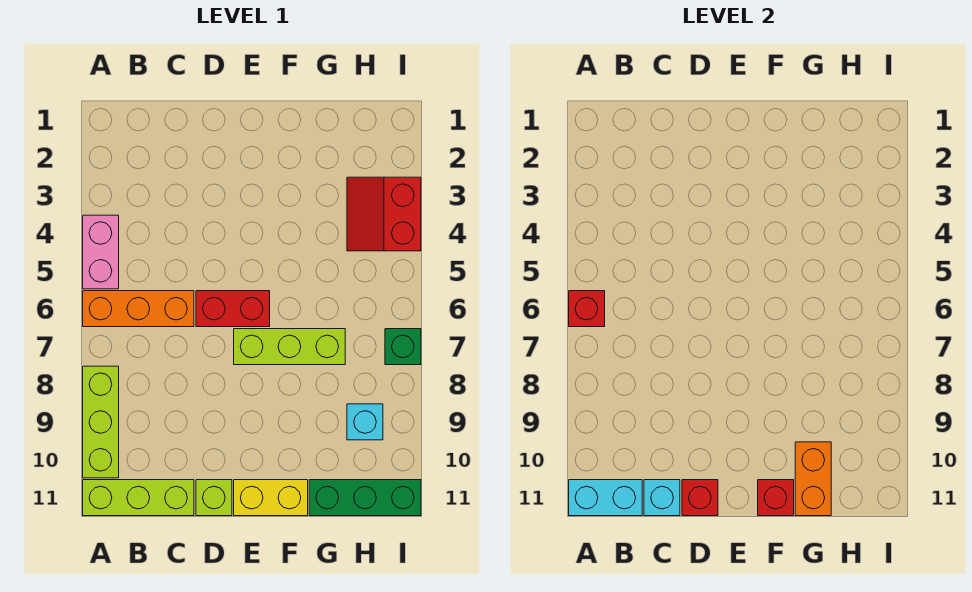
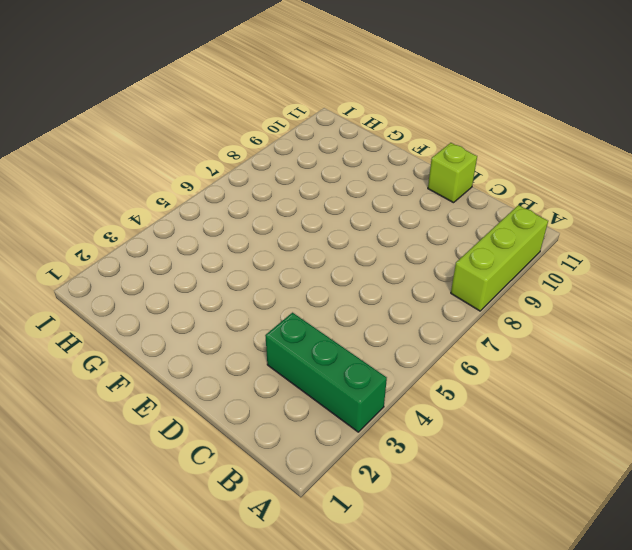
green 1x3 brick [265,313,387,432] -> green 1x3 brick moved to [309,480,421,516]
none -> pink 1x2 brick [83,215,119,289]
none -> orange 1x3 brick [83,291,194,327]
none -> lime 1x3 brick [83,480,194,516]

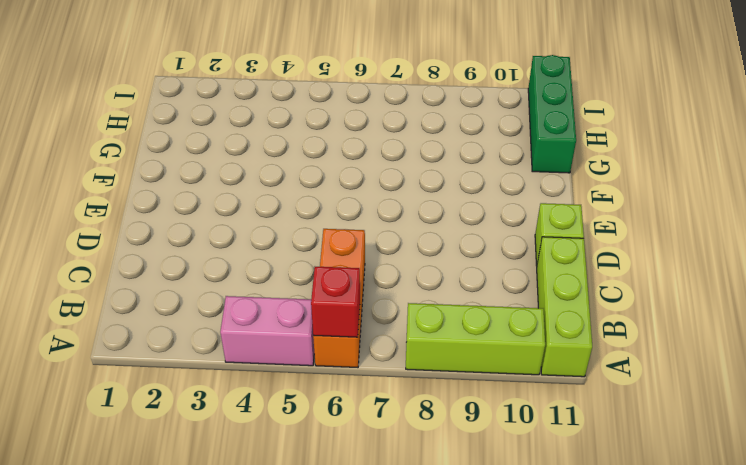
none -> red 1x2 brick [196,291,270,327]
none -> lime 1x3 brick [234,329,345,365]
none -> yellow 1x2 brick [234,480,308,516]

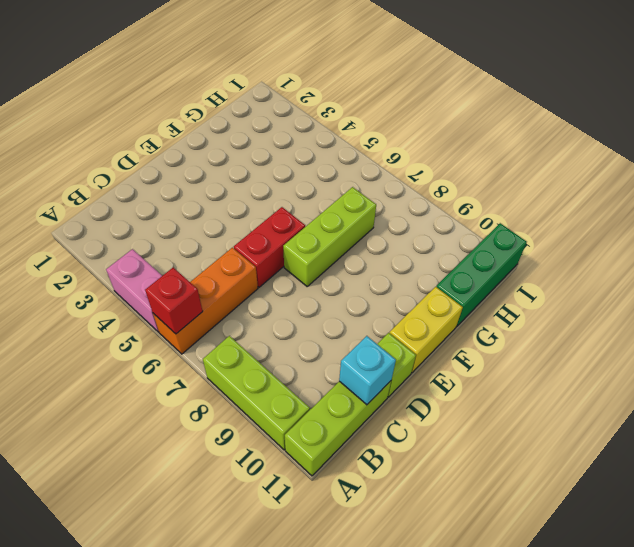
none -> red 2x2 slope [347,177,421,251]
none -> cyan 1x1 brick [347,404,383,440]
none -> green 1x1 brick [385,329,421,365]

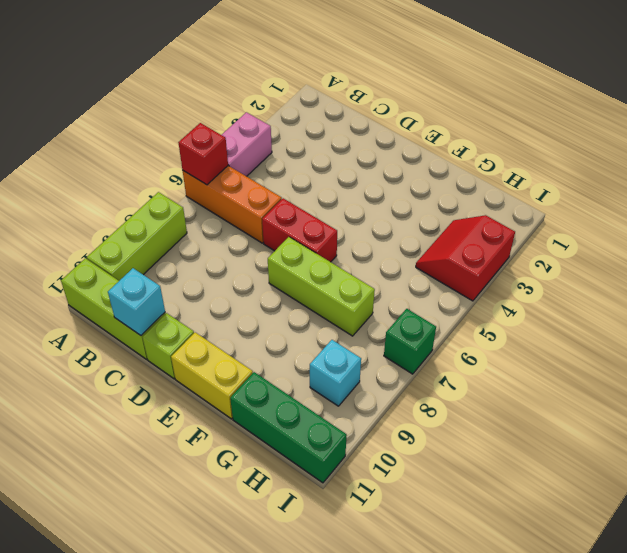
none -> cyan 1x2 brick [569,480,642,516]
none -> red 1x1 brick [682,480,718,516]
none -> red 1x1 brick [758,480,794,516]

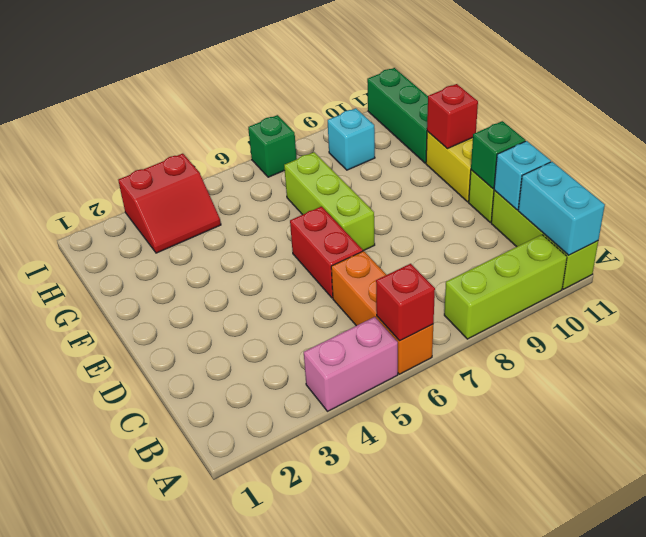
green 1x1 brick [471,121,526,189] -> red 1x1 brick [682,480,718,516]
none -> orange 1x2 brick [795,442,831,516]

